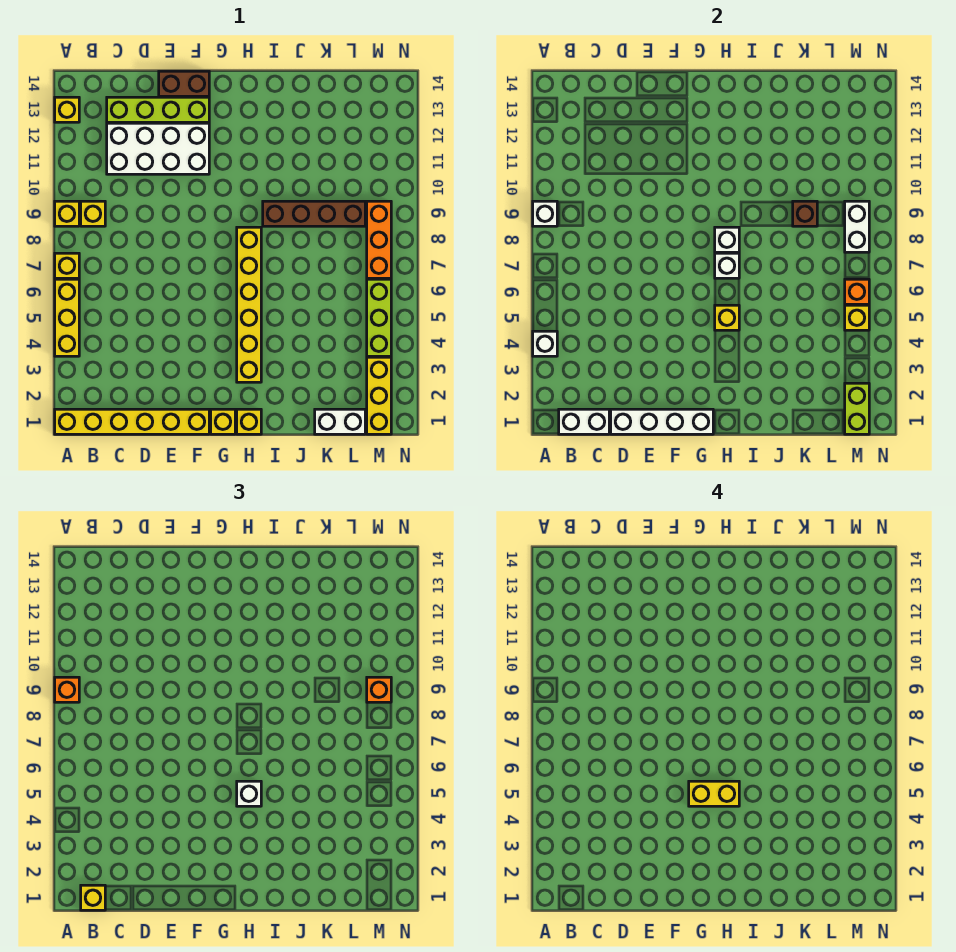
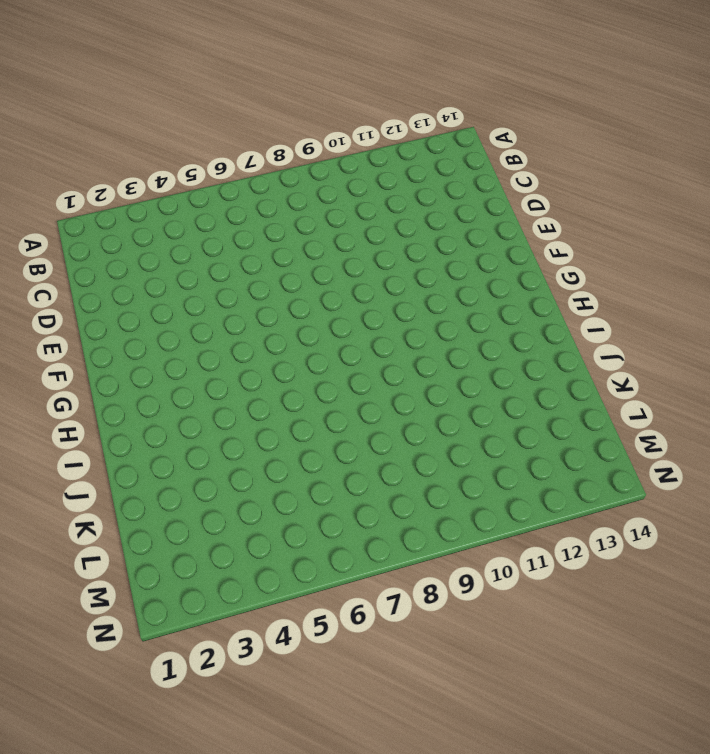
none -> yellow 1x6 brick [55,409,209,434]
none -> yellow 1x3 brick [55,279,79,356]
none -> yellow 1x1 brick [55,253,79,278]
none -> yellow 1x1 brick [55,201,79,226]

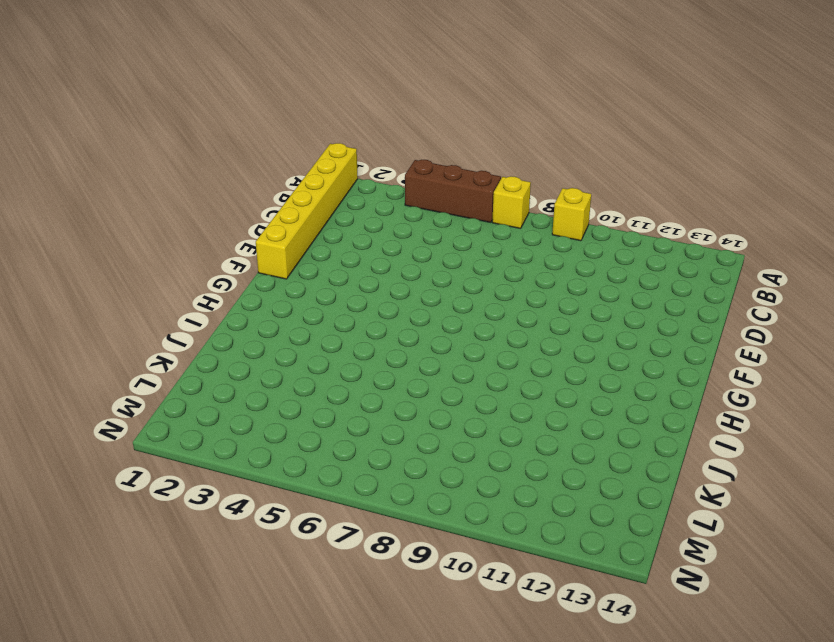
brown 1x3 brick [405,160,501,223] -> yellow 1x3 brick [55,279,79,356]
none -> yellow 1x1 brick [55,97,79,122]
none -> yellow 1x1 brick [81,201,105,226]
none -> white 2x4 brick [107,123,209,174]
none -> lime 1x4 brick [107,97,209,122]

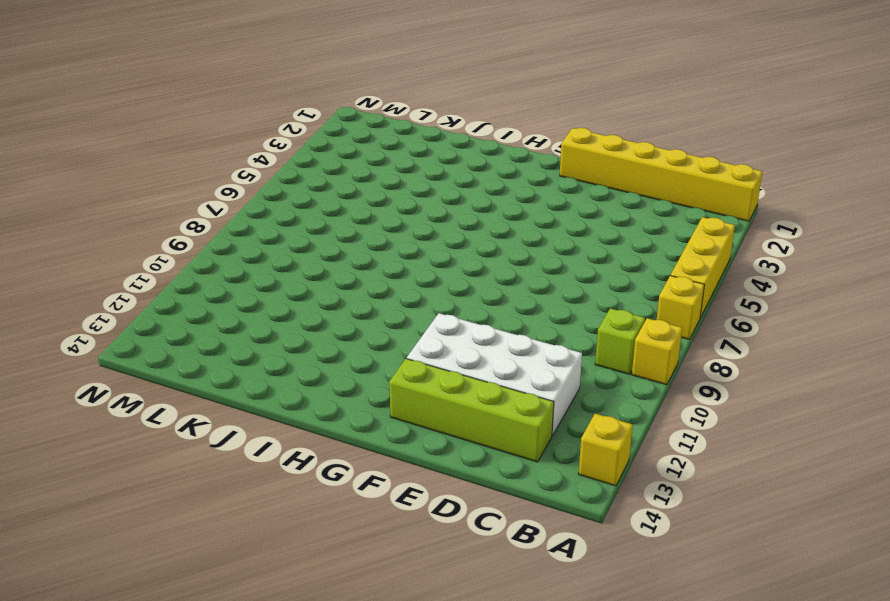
lime 1x1 brick [595,308,645,374] -> yellow 1x1 brick [81,201,105,226]
none -> brown 1x2 brick [159,71,209,96]
none -> yellow 1x1 brick [211,409,235,434]
none -> yellow 1x1 brick [237,409,261,434]
none -> yellow 1x6 brick [237,227,261,382]

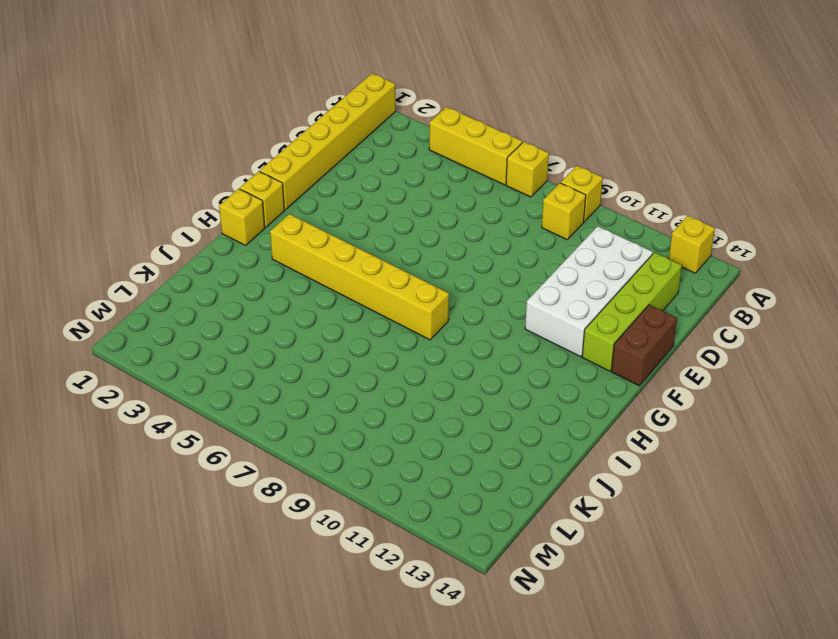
none -> brown 1x4 brick [263,201,365,226]
none -> white 1x2 brick [315,409,365,434]
none -> yellow 1x3 brick [367,357,391,434]
none -> lime 1x3 brick [367,279,391,356]

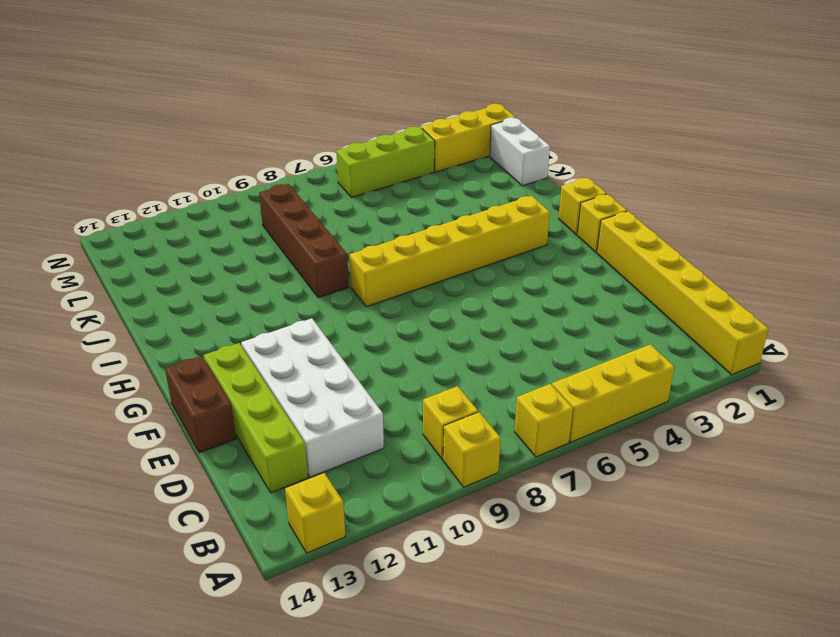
none -> orange 1x3 brick [367,201,391,278]
none -> white 1x1 brick [533,331,557,356]
none -> white 1x1 brick [533,201,557,226]
none -> white 1x2 brick [559,409,609,434]

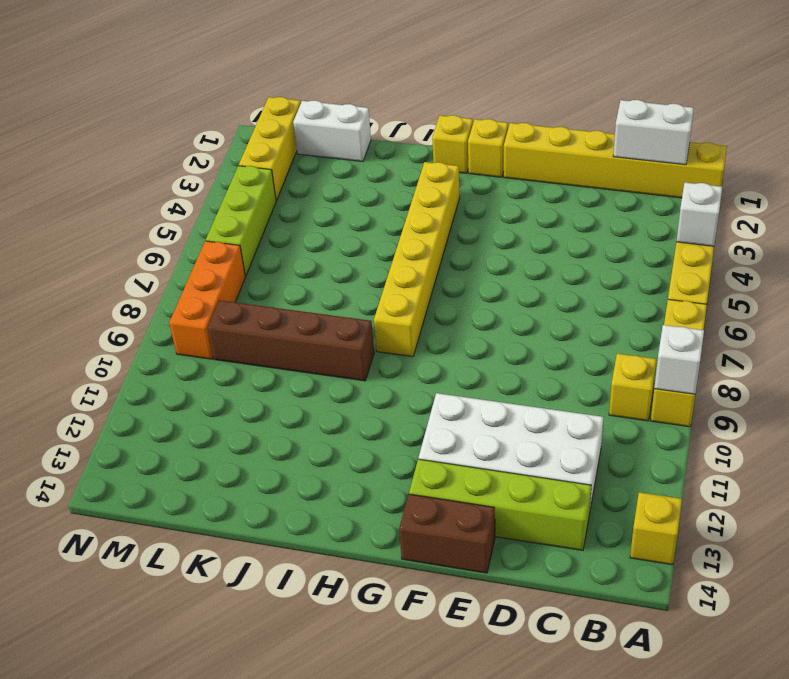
none -> white 1x4 brick [611,409,713,434]
none -> yellow 1x1 brick [715,305,739,330]
none -> white 1x1 brick [715,253,739,278]
none -> white 1x1 brick [715,227,739,252]

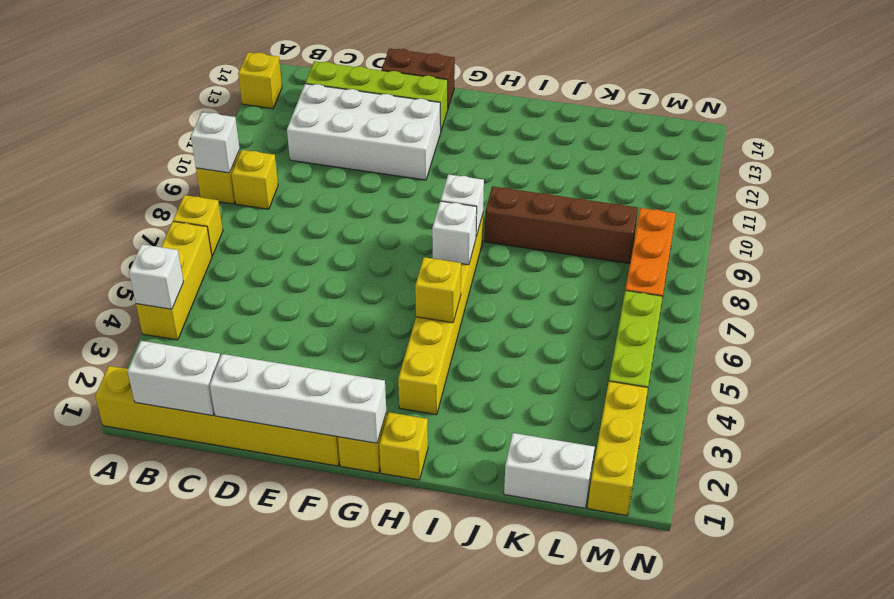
none -> brown 1x1 brick [793,201,817,226]
none -> lime 1x2 brick [845,383,869,434]
none -> yellow 1x1 brick [845,305,869,330]
none -> orange 1x1 brick [845,279,869,304]

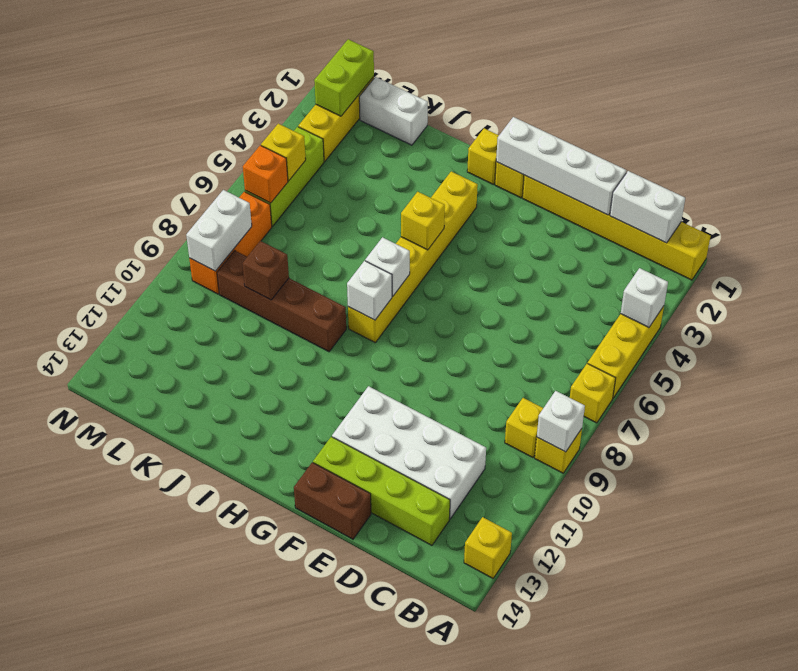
none -> orange 1x1 brick [55,677,79,702]
none -> yellow 1x1 brick [81,885,105,910]
none -> white 1x1 brick [237,781,261,806]
none -> orange 1x1 brick [367,677,391,702]

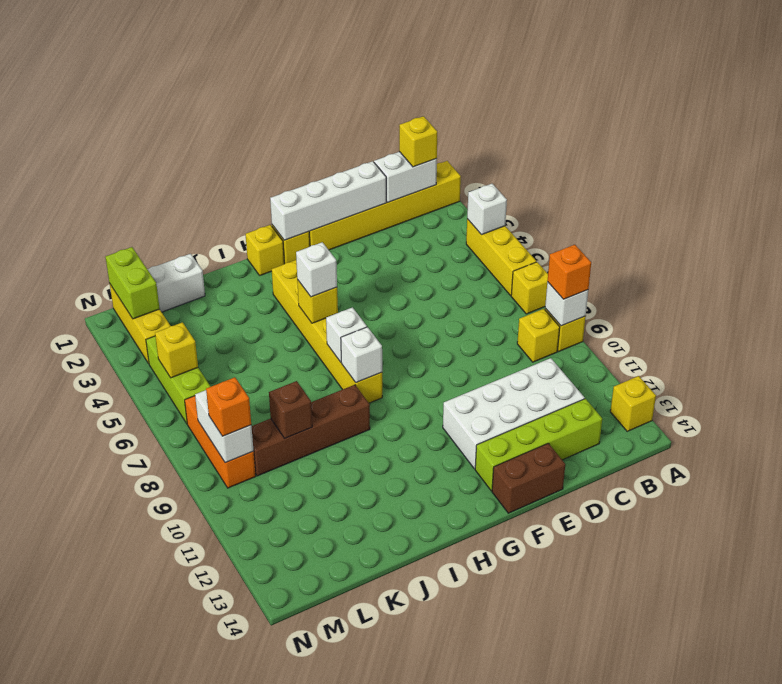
none -> orange 1x1 brick [845,279,869,304]
none -> yellow 1x2 brick [689,781,739,806]

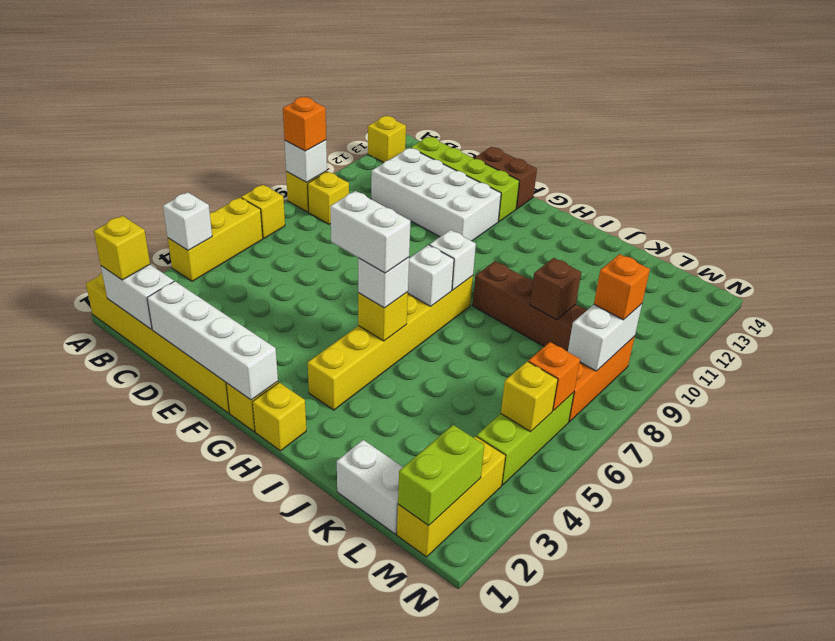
white 1x2 brick [330,191,411,273] -> yellow 1x2 brick [689,781,739,806]

